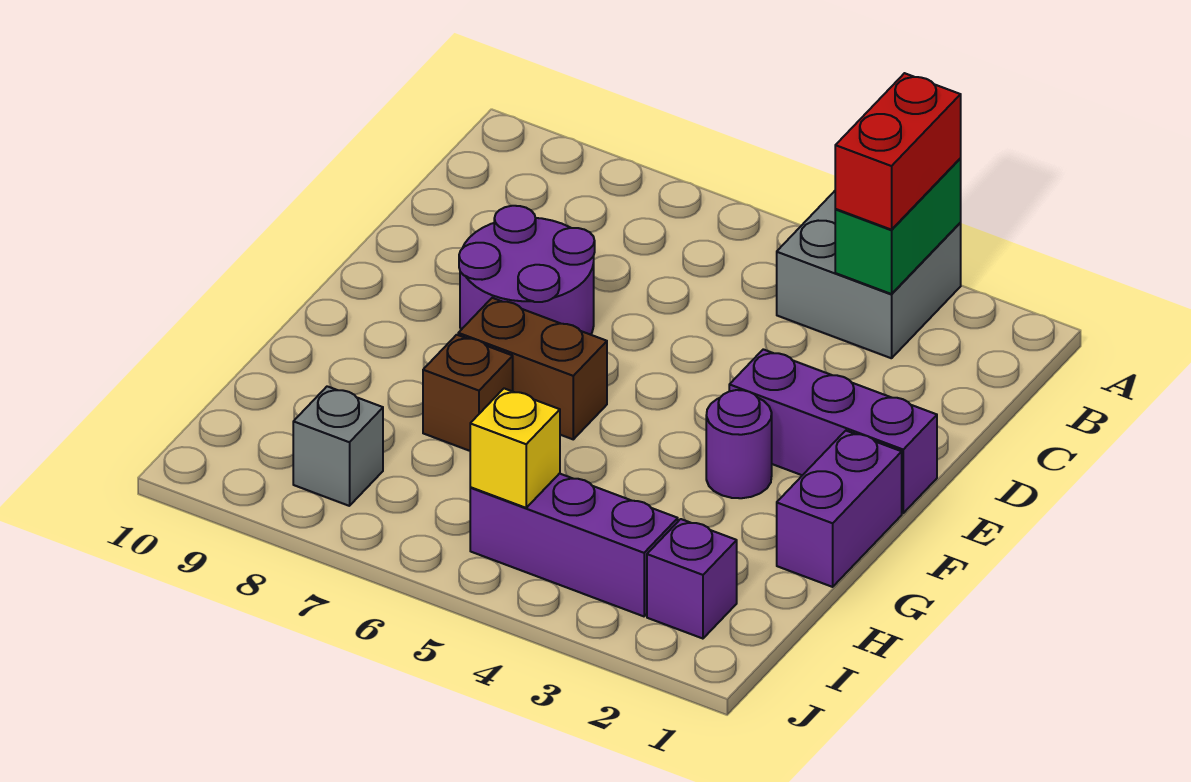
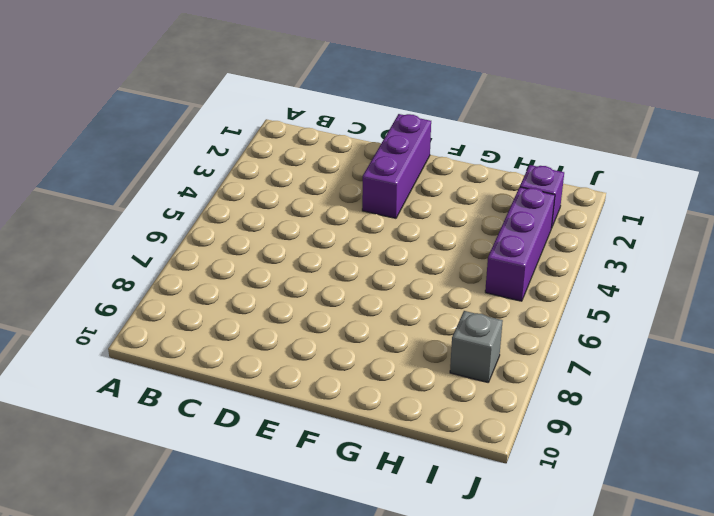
none -> grey 2x2 brick [777,191,961,358]
none -> purple 2x2 round brick [459,206,595,335]
none -> purple 1x2 brick [777,431,902,587]

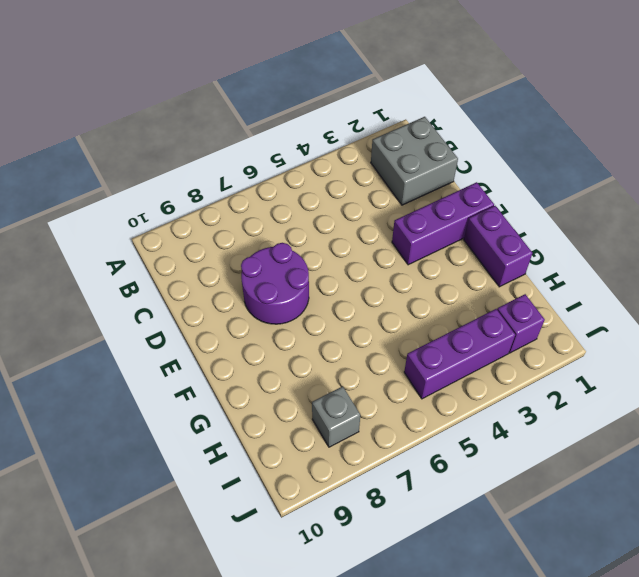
grey 2x2 brick [371,117,458,205] -> grey 2x2 brick moved to [777,191,961,358]
none -> purple 1x1 round brick [706,390,772,498]
none -> brown 1x2 brick [458,298,607,439]
none -> brown 1x1 brick [423,335,513,451]

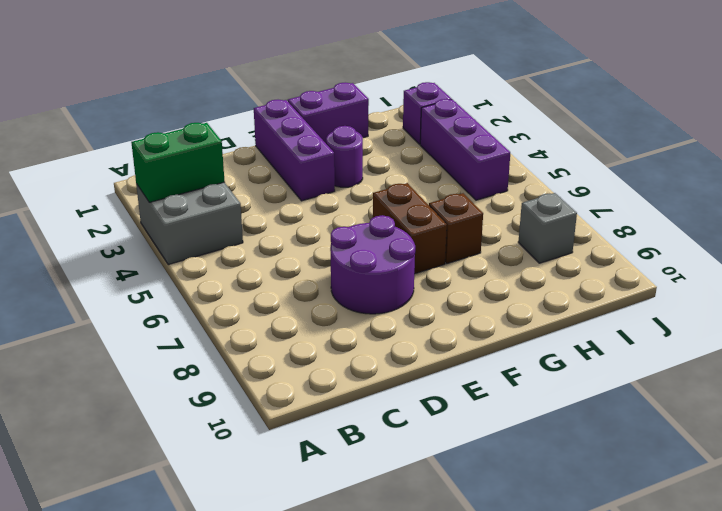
none -> yellow 1x1 brick [470,388,560,508]
none -> red 1x2 brick [835,73,961,230]

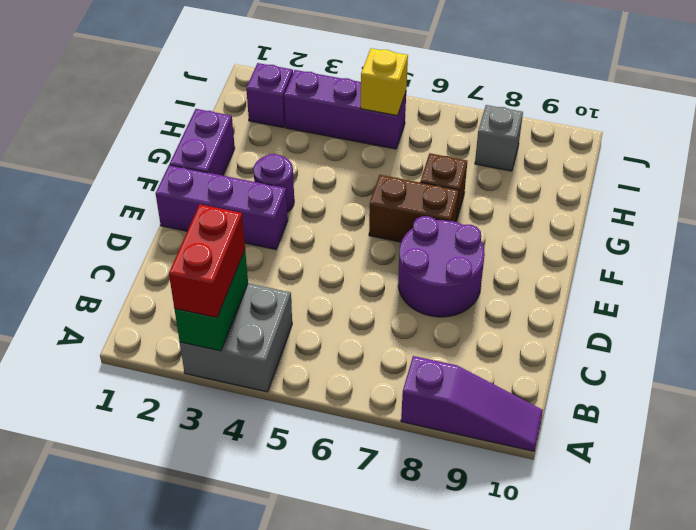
purple 1x3 slope [401,356,543,451] -> none

